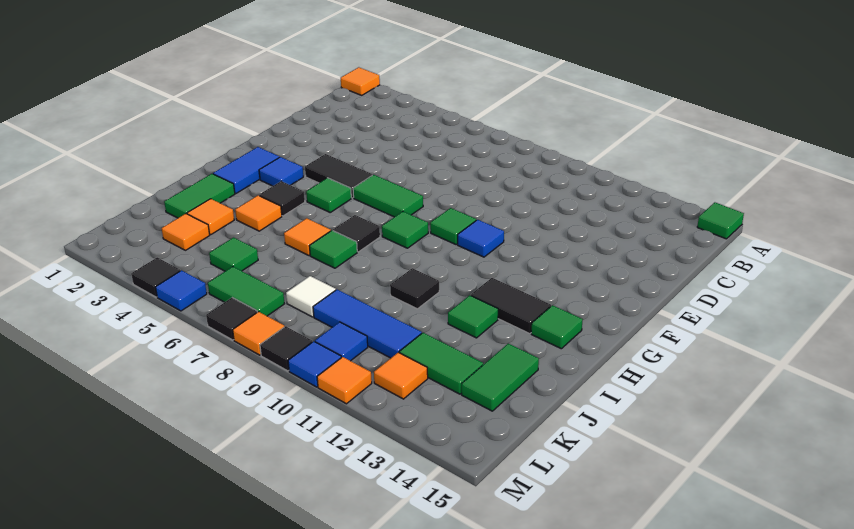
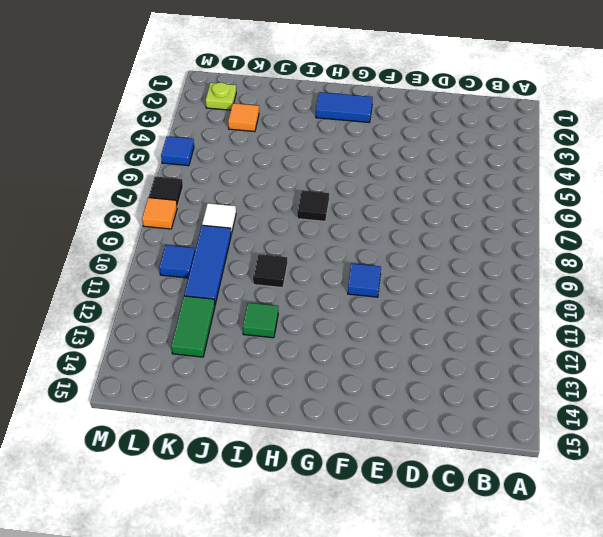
lime 1x1 plate [206,83,236,110] -> none
none -> orange 1x1 tile [341,67,380,95]
none -> green 1x1 tile [697,202,744,239]
none -> black 1x2 tile [305,154,372,198]
none -> green 1x2 tile [353,175,423,217]

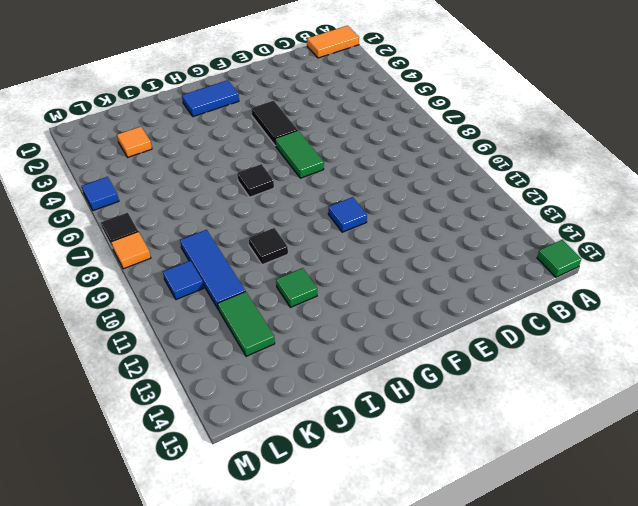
orange 1x2 tile [307,26,359,58] -> orange 1x1 tile [341,67,380,95]
none -> green 1x1 tile [430,208,476,244]
none -> blue 1x1 tile [259,157,303,186]
none -> green 1x1 tile [306,178,351,212]
none -> green 1x1 tile [382,212,428,248]

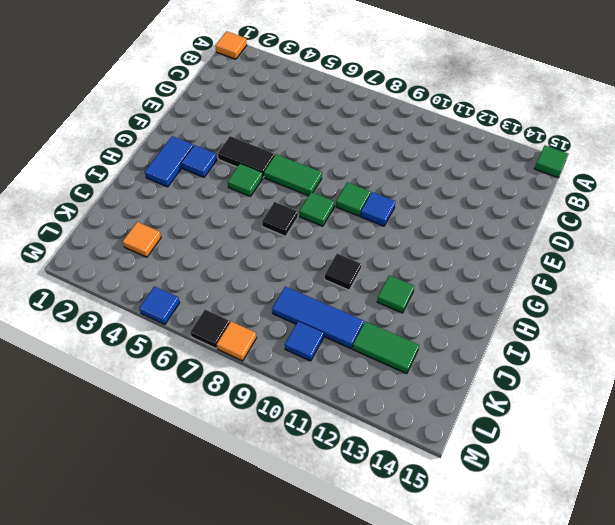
none -> black 1x1 tile [259,181,305,216]
none -> black 1x2 tile [471,278,551,334]
none -> green 1x1 tile [531,305,583,349]
none -> green 1x2 tile [164,174,235,218]

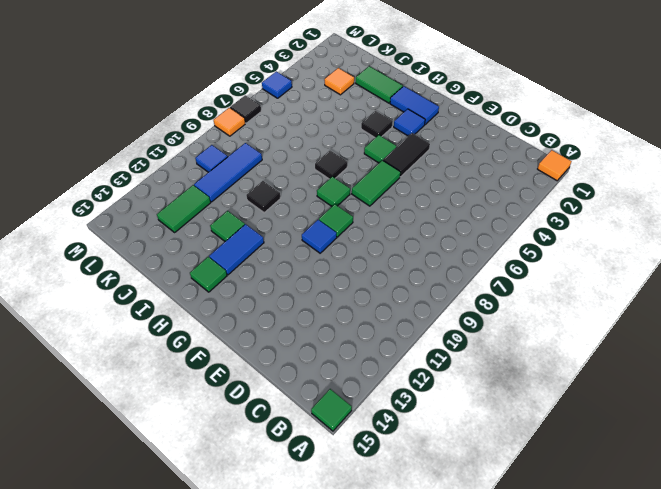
blue 1x2 tile [209,224,264,275] -> black 1x2 tile [471,278,551,334]
none -> orange 1x1 tile [235,196,282,231]
none -> orange 1x1 tile [284,218,331,256]
none -> green 1x1 tile [310,230,357,268]
none -> orange 1x1 tile [187,199,234,235]

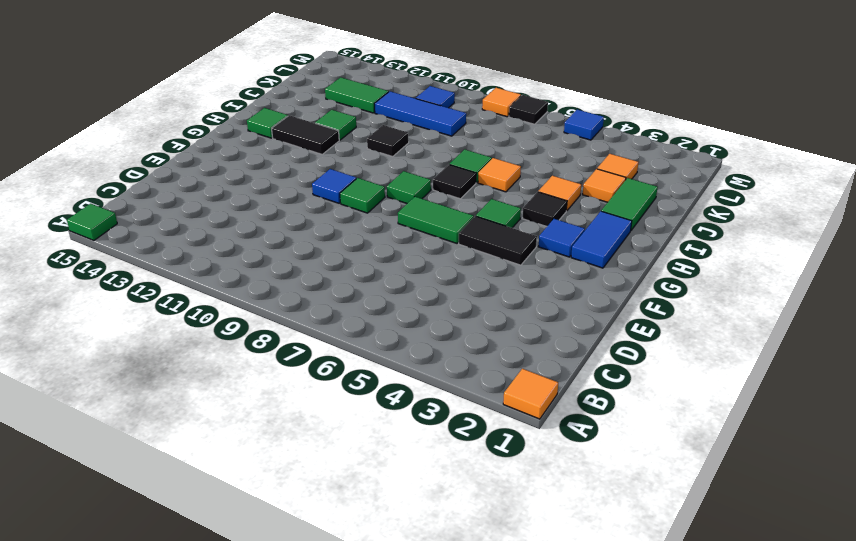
none -> green 1x2 tile [462,343,539,411]
none -> green 1x1 tile [209,238,258,271]
none -> white 1x1 tile [286,276,336,317]
none -> green 1x2 tile [208,267,284,316]

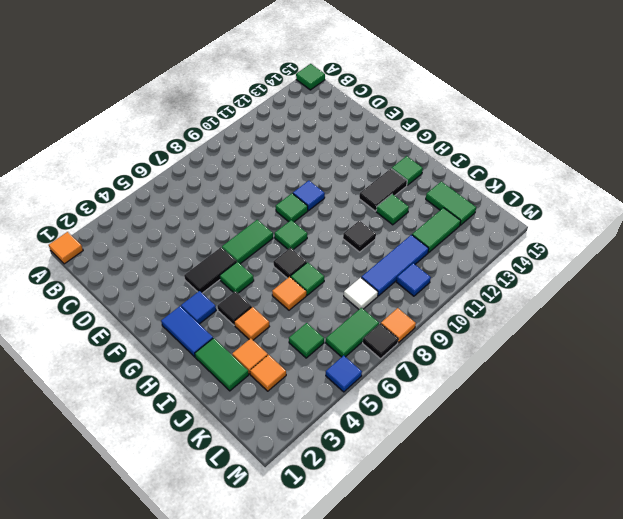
none -> orange 1x1 tile [374,352,428,399]
none -> black 1x1 tile [131,257,180,297]
none -> black 1x1 tile [260,326,312,371]
none -> blue 1x1 tile [288,341,341,387]

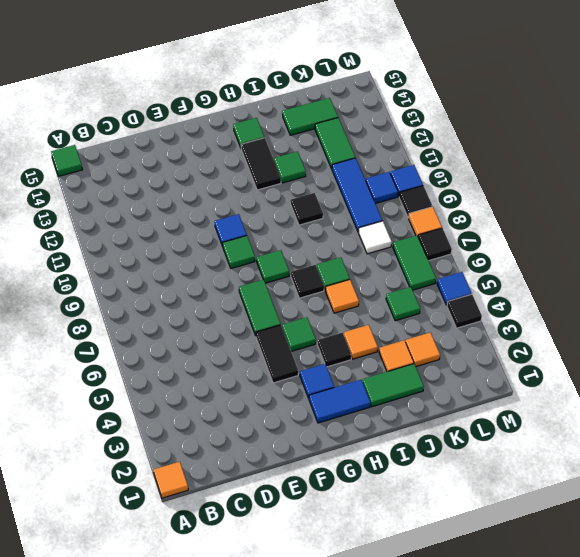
none -> orange 1x1 tile [374,352,428,399]
none -> orange 1x1 tile [317,357,372,404]

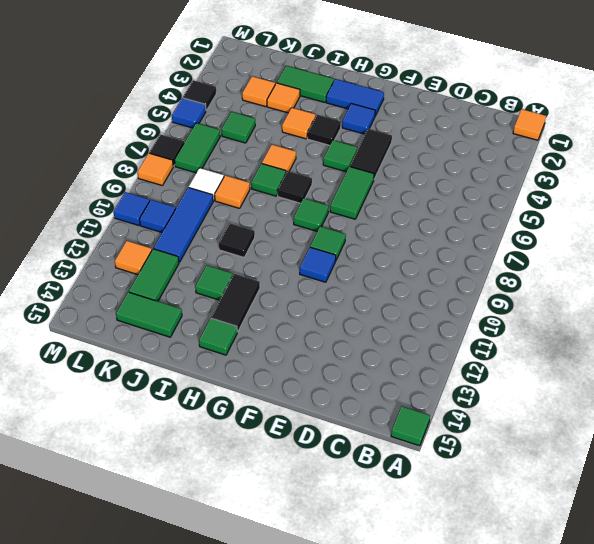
orange 1x1 tile [215,175,250,208] -> orange 1x1 tile moved to [317,357,372,404]
none -> black 1x1 tile [260,326,312,371]

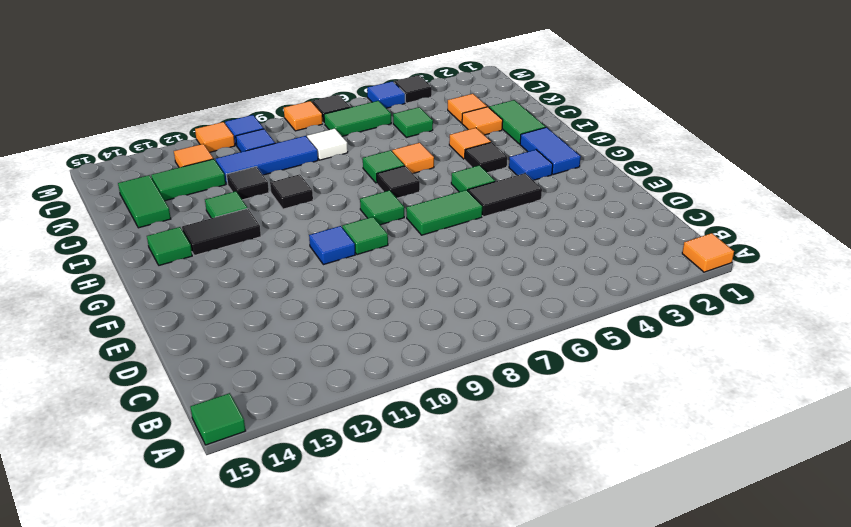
black 1x1 tile [227,167,269,200] -> black 1x1 tile moved to [260,326,312,371]

